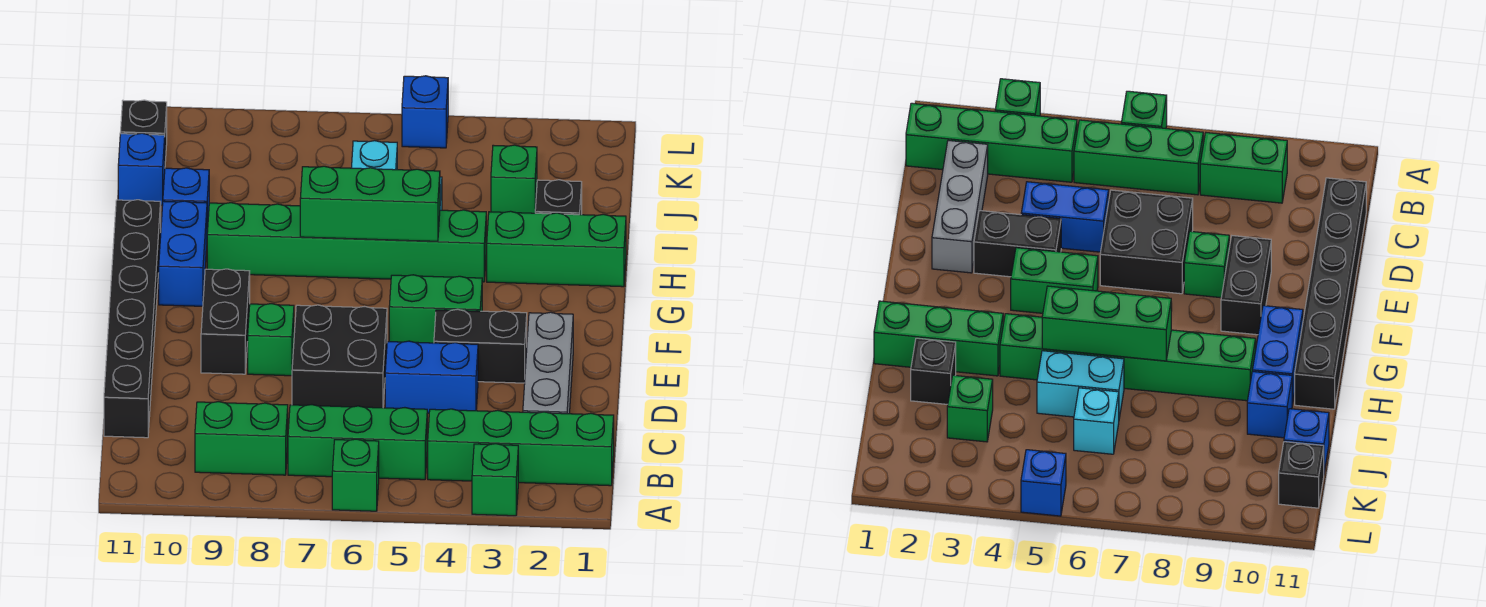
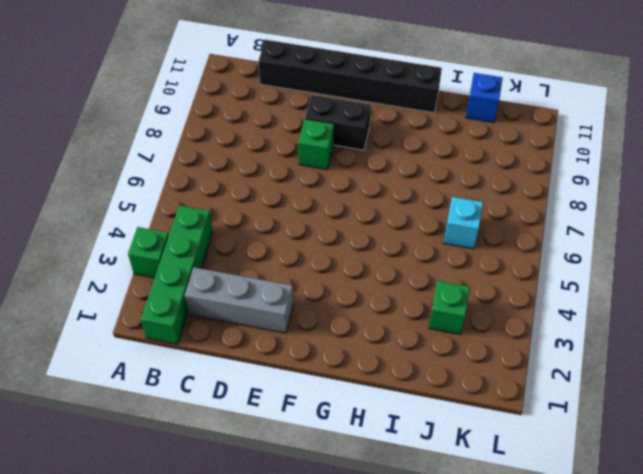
none -> green 1x1 brick [332,439,379,511]
none -> green 1x3 brick [288,405,427,480]
none -> green 1x2 brick [195,402,288,475]

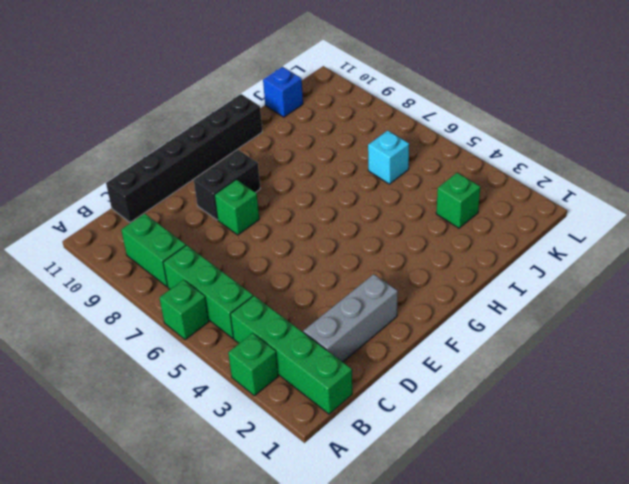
none -> blue 1x2 brick [385,341,478,413]
none -> black 2x2 brick [292,305,387,408]
none -> black 1x2 brick [434,309,527,383]

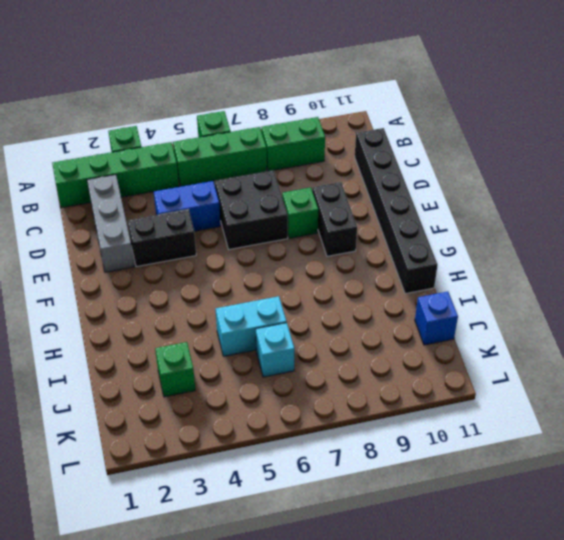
none -> green 1x2 brick [389,275,482,343]
none -> blue 1x2 brick [159,201,207,306]
none -> green 1x3 brick [487,211,626,287]

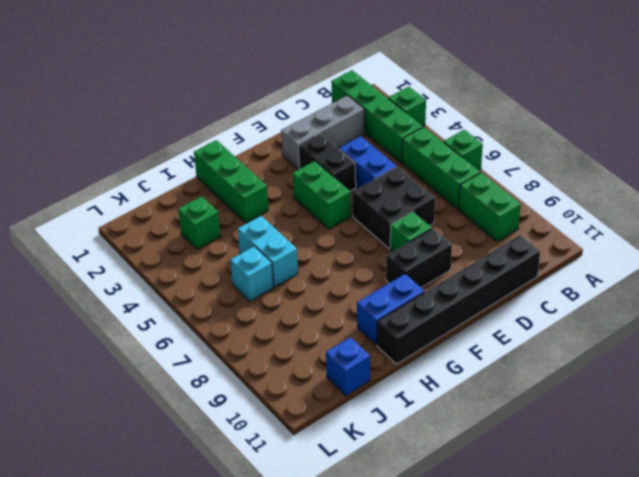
none -> green 1x6 brick [207,203,486,282]
none -> black 1x1 brick [535,180,582,215]
none -> blue 1x1 brick [163,168,209,232]

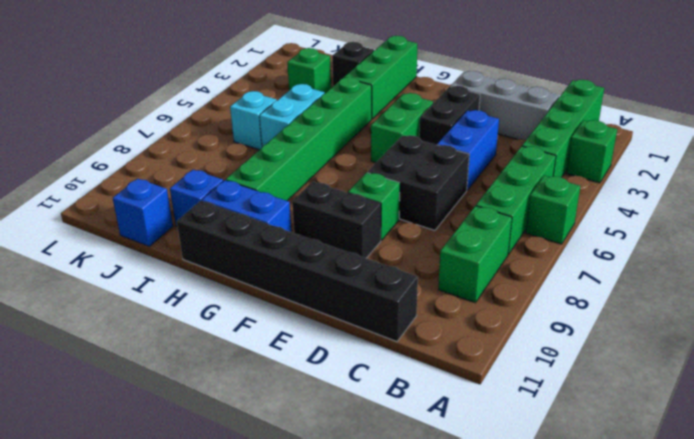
none -> black 1x1 brick [120,100,167,161]
none -> blue 1x1 brick [402,76,448,148]
none -> green 1x3 brick [300,166,440,241]

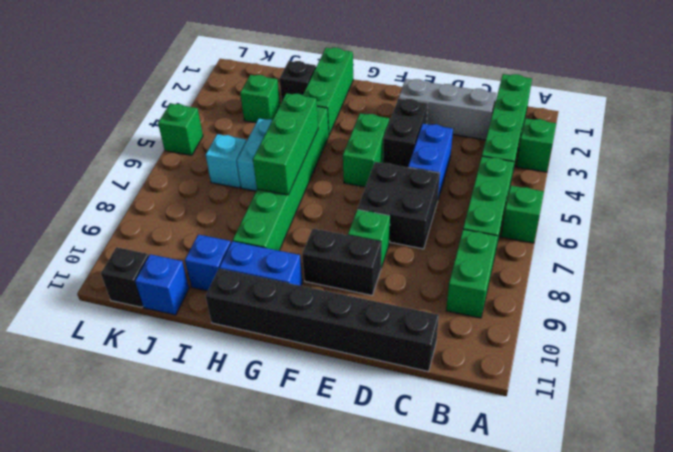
green 1x1 brick [158,104,203,155] -> blue 1x1 brick [402,76,448,148]

